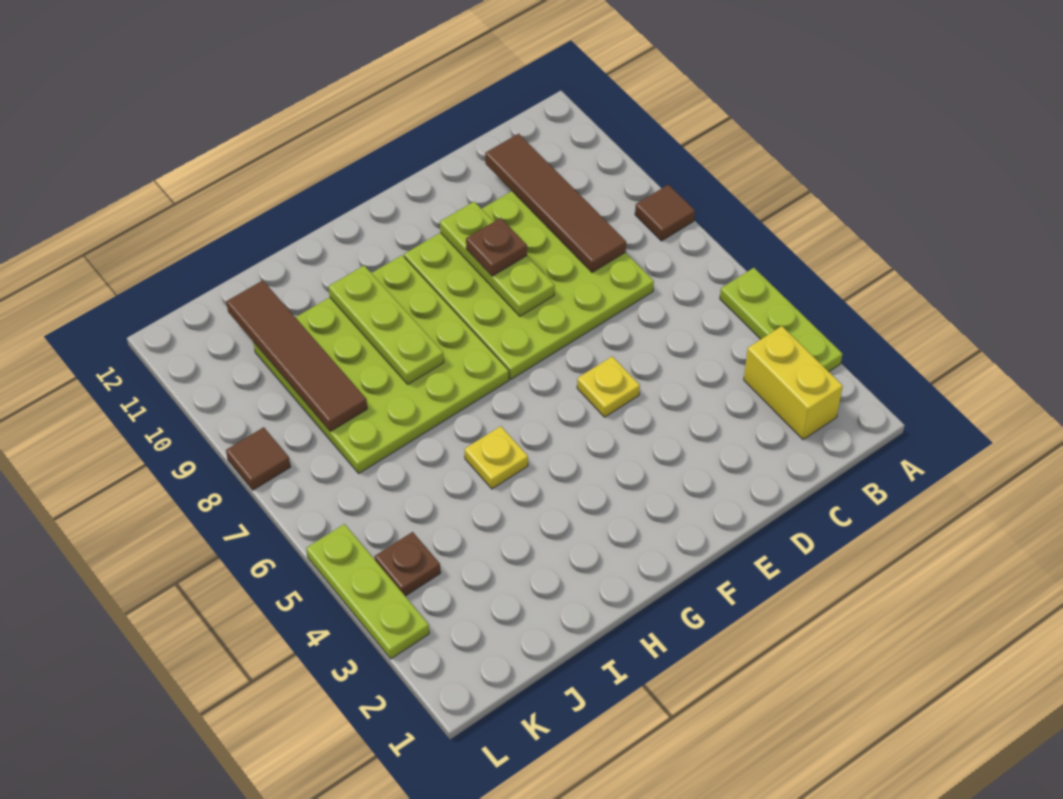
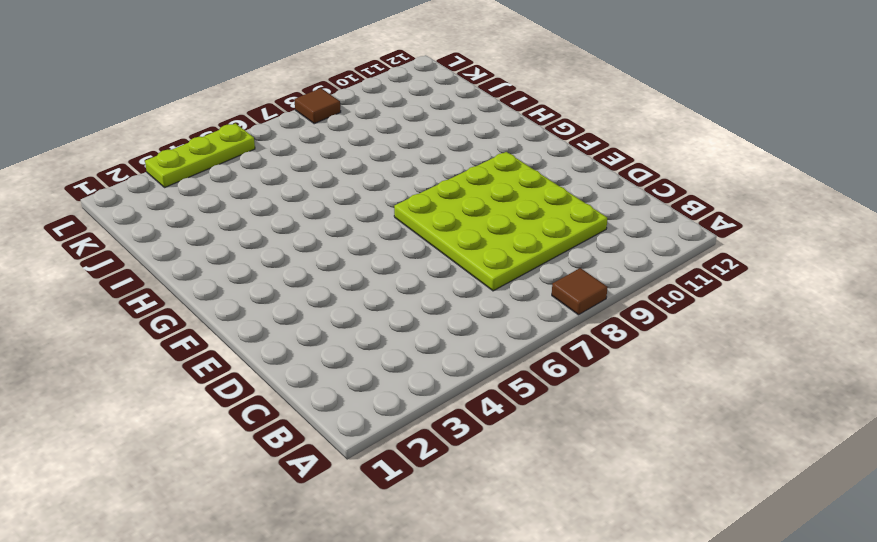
none -> lime 1x3 plate [720,268,842,372]
none -> yellow 1x2 brick [744,326,843,440]
none -> yellow 1x1 plate [577,356,640,417]

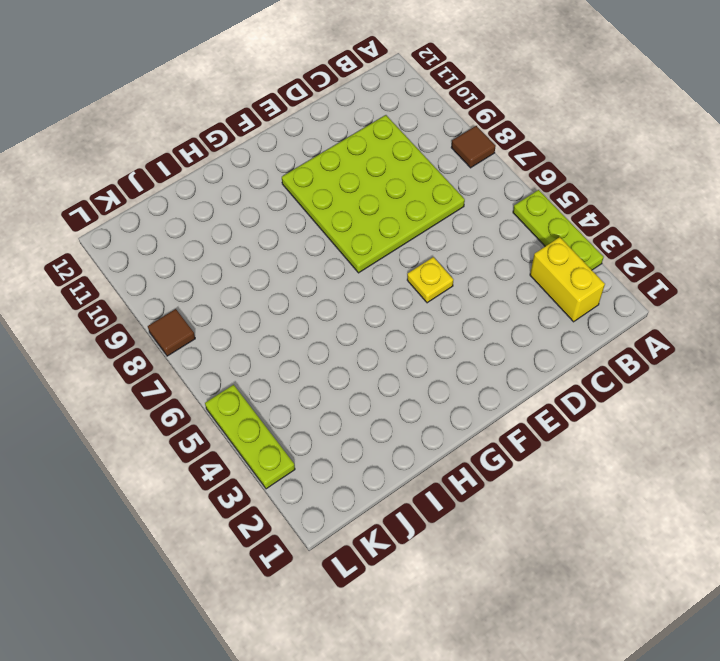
none -> lime 4x4 plate [253,255,509,473]
none -> yellow 1x1 plate [464,426,528,489]
none -> brown 1x1 plate [375,532,441,596]

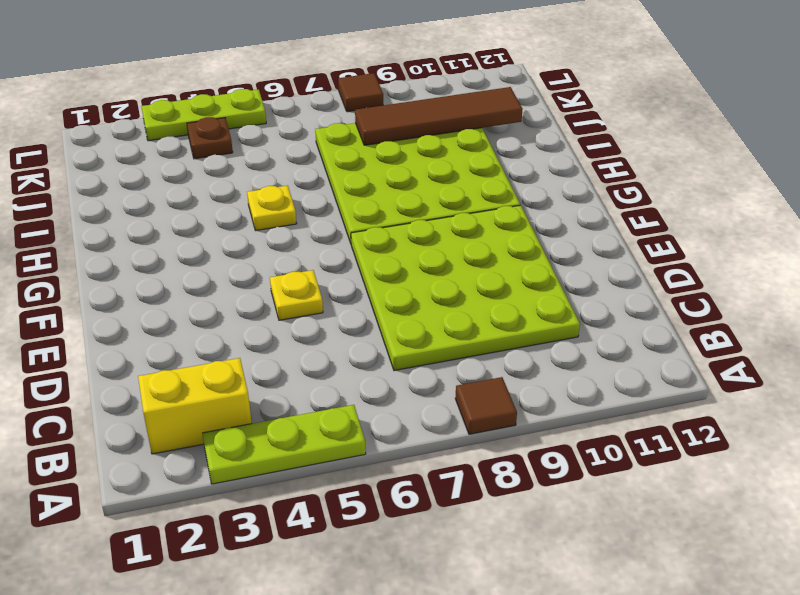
none -> brown 1x4 tile [485,134,626,272]
none -> lime 1x3 plate [440,202,555,316]
none -> lime 1x3 plate [328,266,444,384]

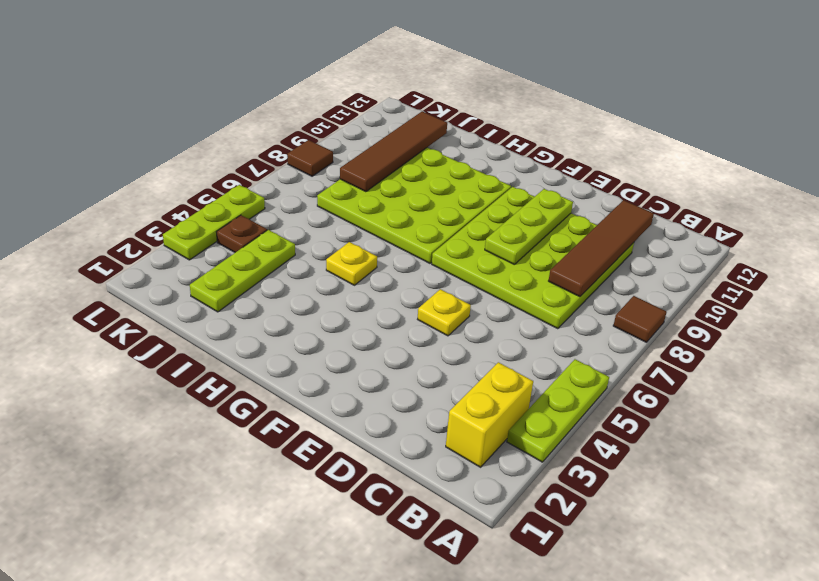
lime 1x3 plate [190,230,295,312] -> lime 1x3 plate moved to [328,266,444,384]
none -> brown 1x1 plate [466,218,527,276]

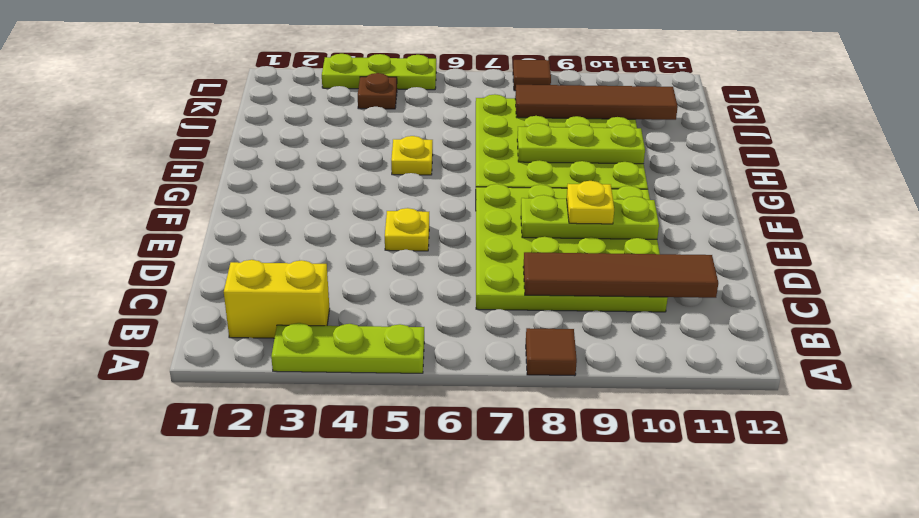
yellow 1x1 plate [567,181,614,224] -> brown 1x1 plate [466,218,527,276]

